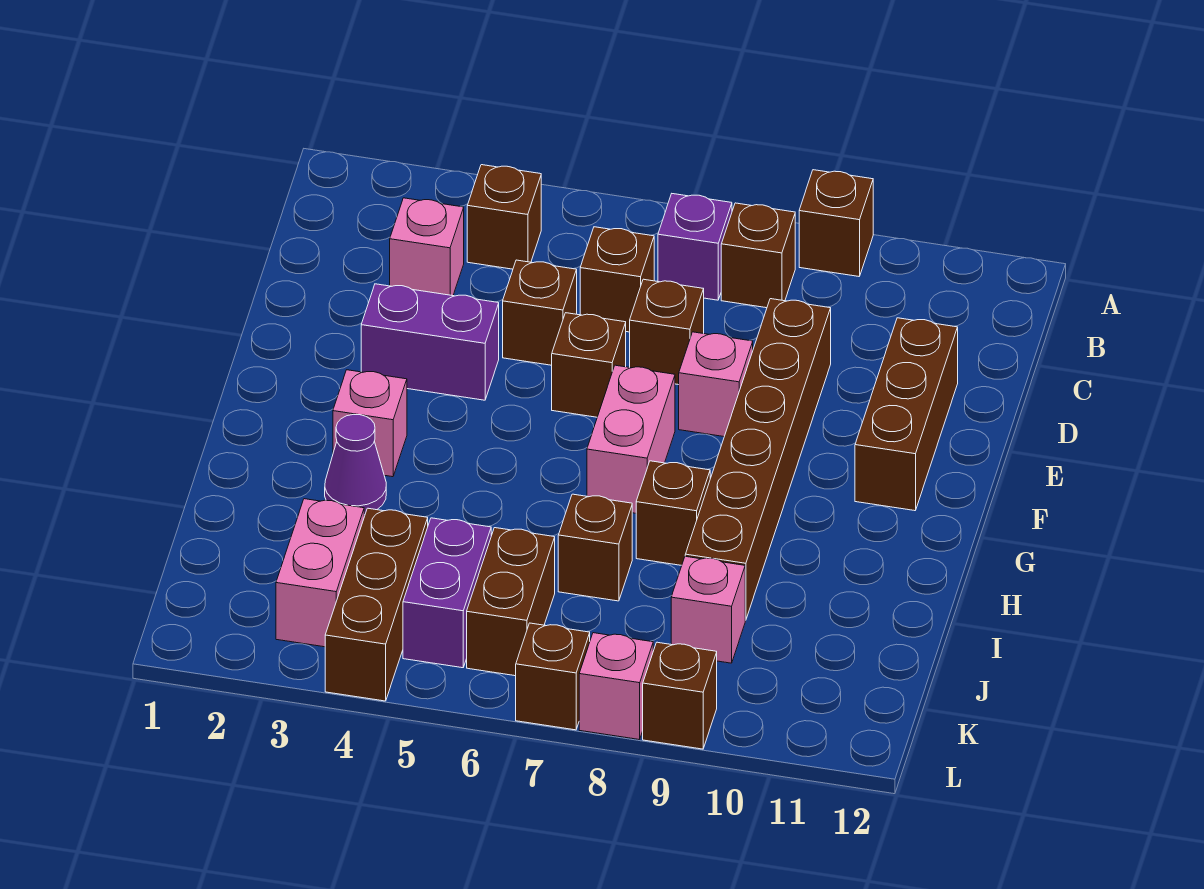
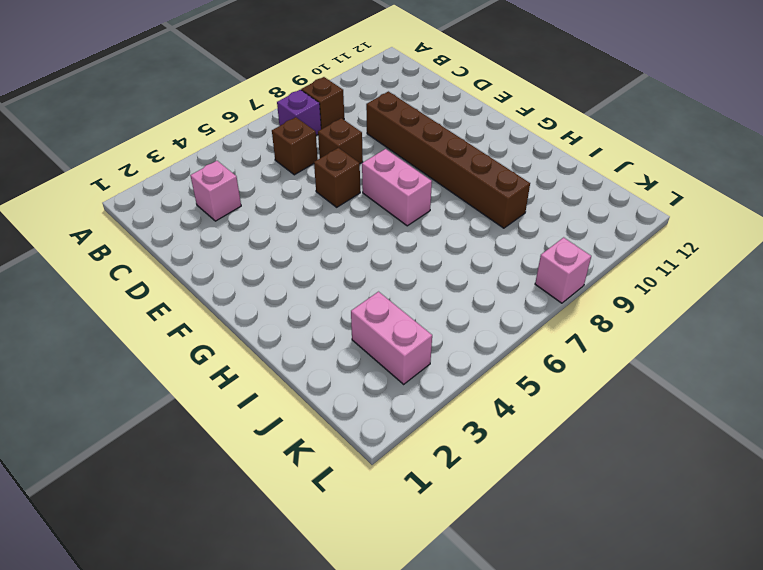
none -> brown 1x1 brick [799,170,873,276]
none -> brown 1x1 brick [467,165,541,269]
none -> brown 1x1 brick [503,260,577,365]

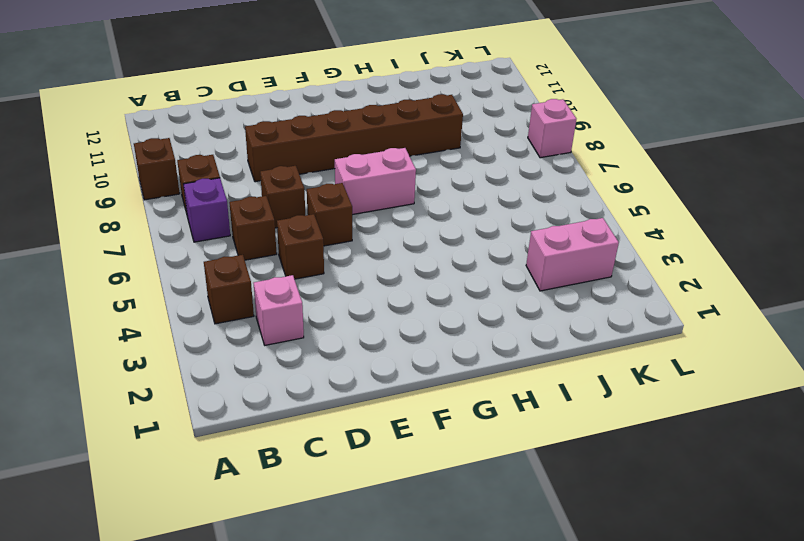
none -> brown 1x3 brick [855,318,958,511]
none -> purple 1x2 brick [361,284,499,400]
none -> pink 1x1 brick [679,332,753,437]

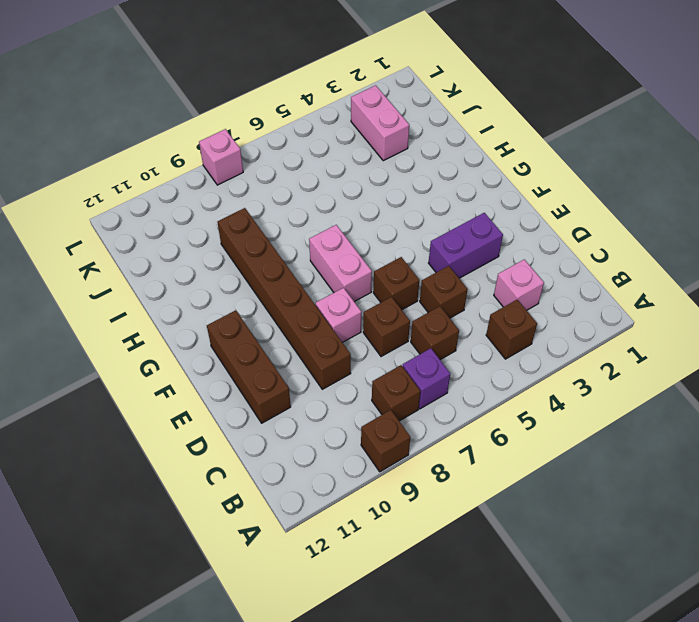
none -> pink 1x1 brick [333,370,407,477]
none -> purple 1x1 cone [325,414,386,515]
none -> brown 1x1 brick [636,461,710,565]

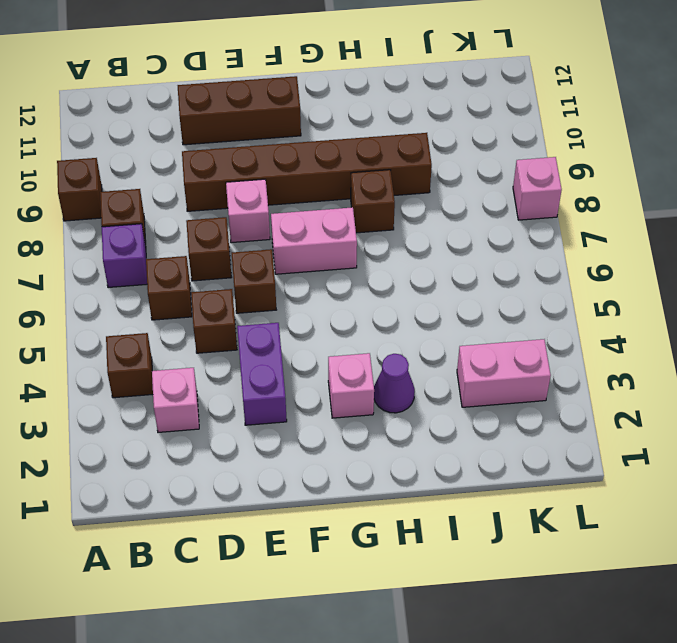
none -> brown 1x1 brick [558,494,632,601]
none -> brown 1x3 brick [325,508,428,701]
none -> purple 1x2 brick [403,518,491,668]

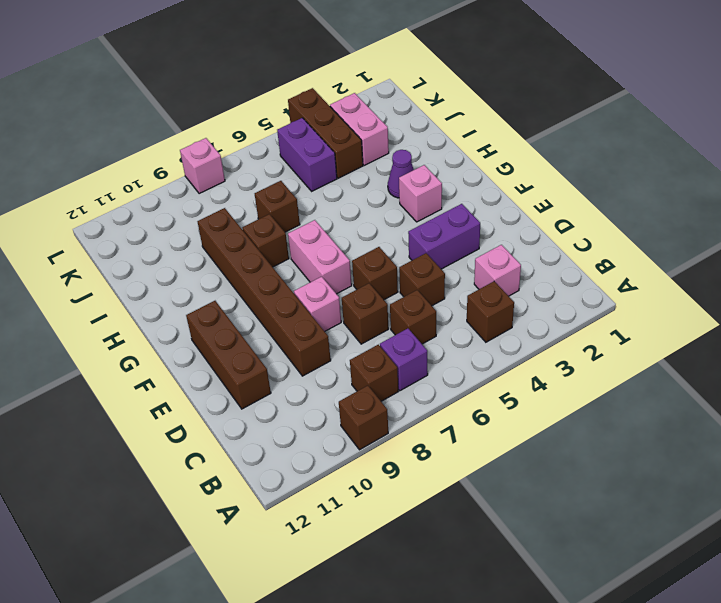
none -> brown 1x2 brick [467,528,555,676]
none -> pink 1x1 brick [671,556,745,663]
none -> brown 1x1 brick [516,623,590,730]

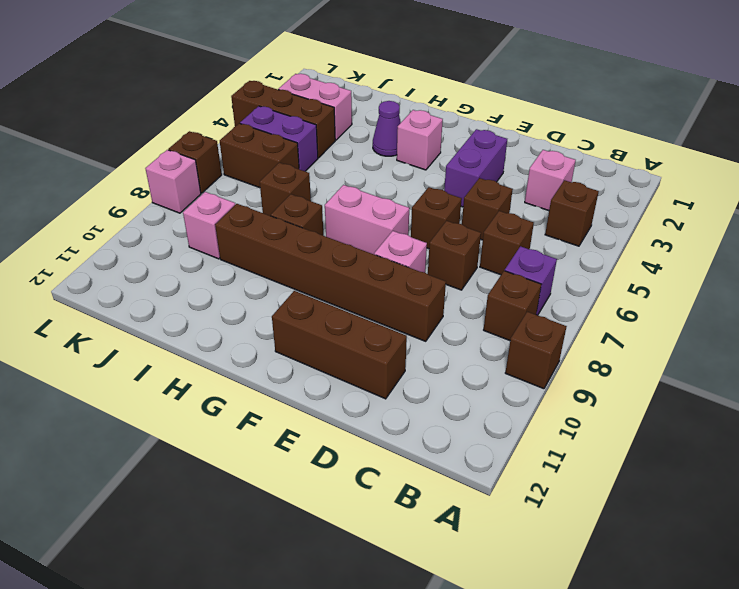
none -> brown 1x1 brick [643,642,717,749]

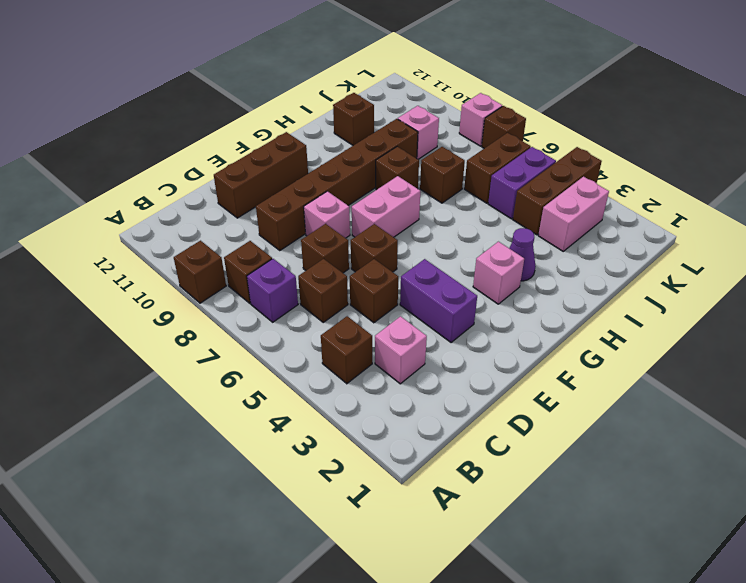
brown 1x1 brick [333,93,374,145] -> brown 1x1 brick moved to [643,642,717,749]

